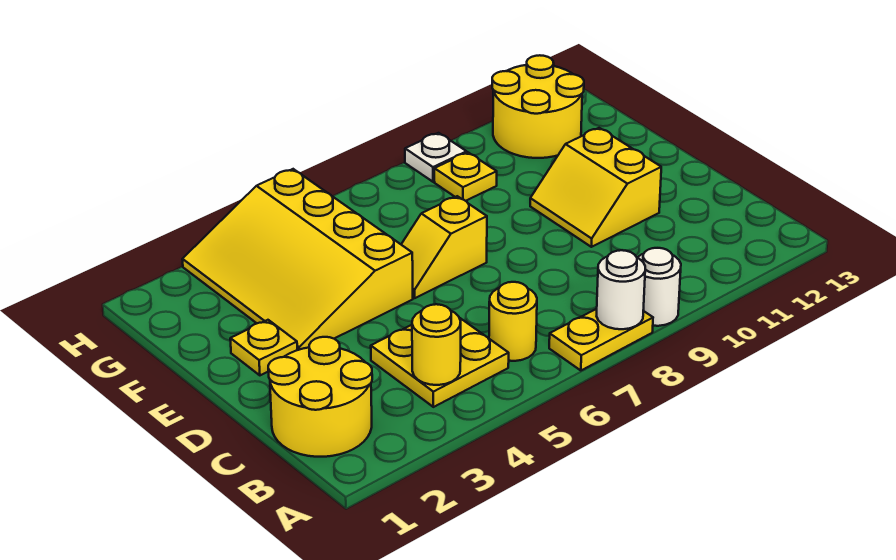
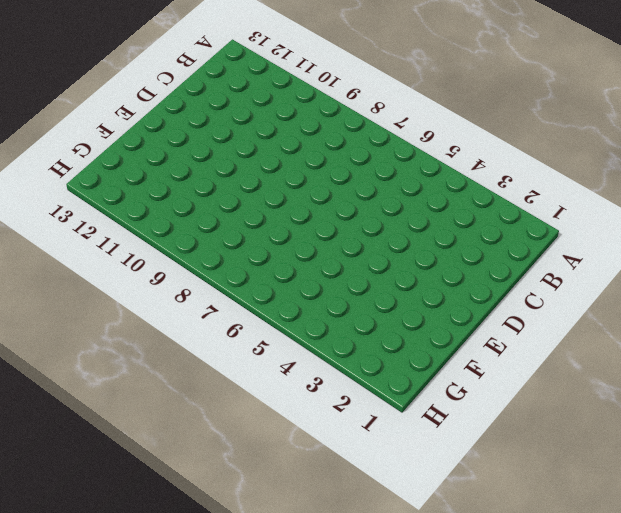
none -> yellow 1x2 plate [549,309,653,370]
none -> white 1x1 round brick [637,248,681,326]
none -> yellow 2x2 round brick [268,337,372,457]

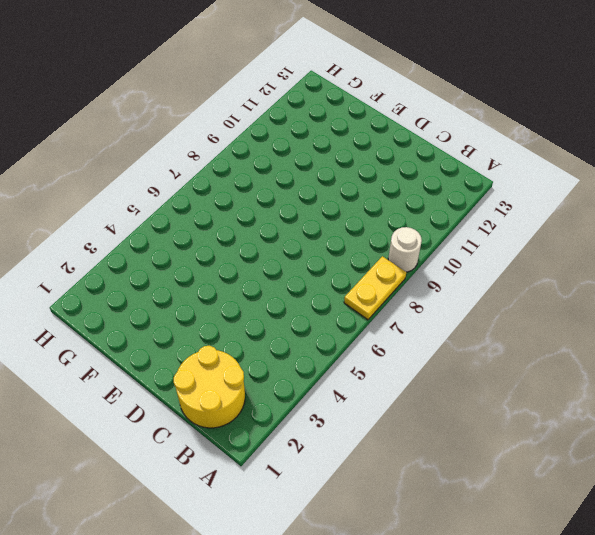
none -> yellow 2x2 plate [371,318,509,407]
none -> yellow 1x1 round brick [489,282,537,361]
none -> yellow 2x2 slope [530,128,661,247]

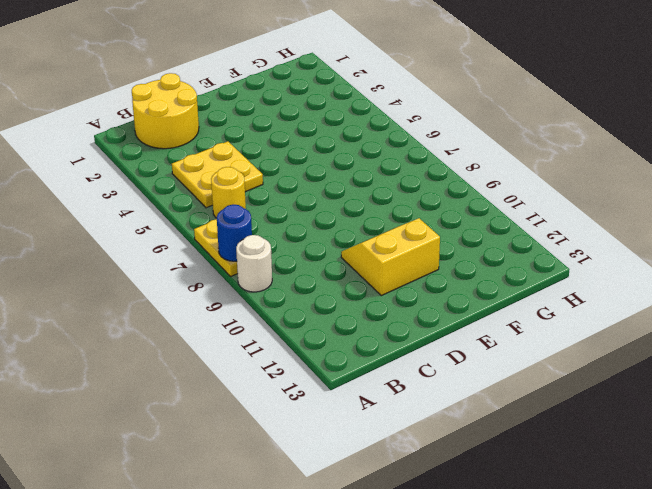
blue 1x1 round brick [217,204,252,261] -> white 1x1 round brick [597,250,645,329]
none -> yellow 1x1 plate [230,320,297,375]
none -> yellow 3x4 slope [182,169,413,350]
none -> yellow 1x2 slope [401,196,487,298]

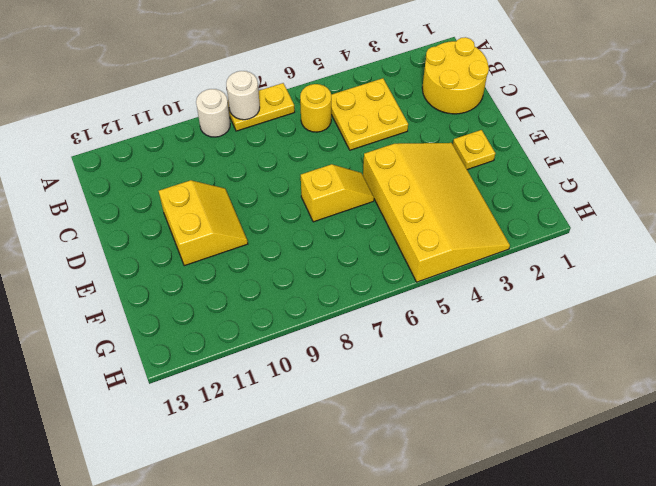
none -> yellow 1x1 plate [434,153,497,201]
none -> yellow 2x2 round brick [492,55,584,158]
none -> white 1x1 plate [405,133,467,182]

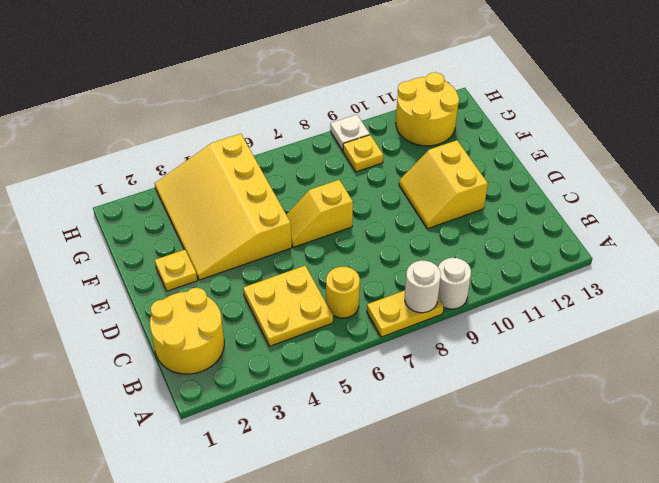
none -> yellow 1x1 round brick [412,304,461,385]

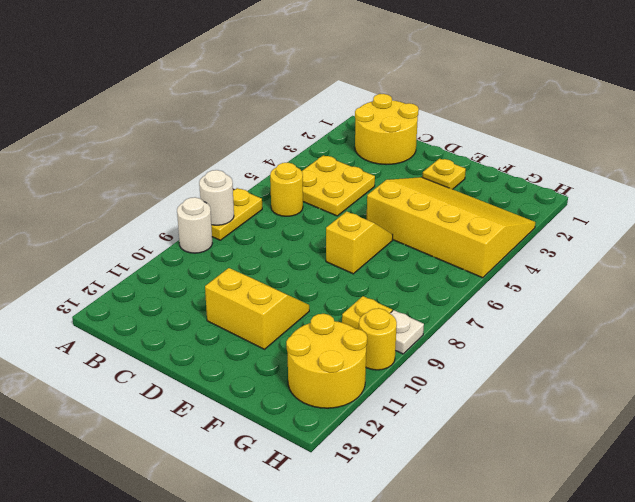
yellow 1x1 round brick [359,308,397,370] -> yellow 1x1 round brick moved to [412,304,461,385]

